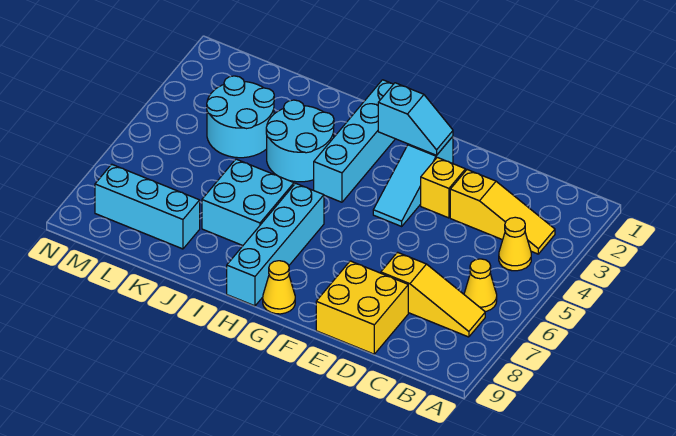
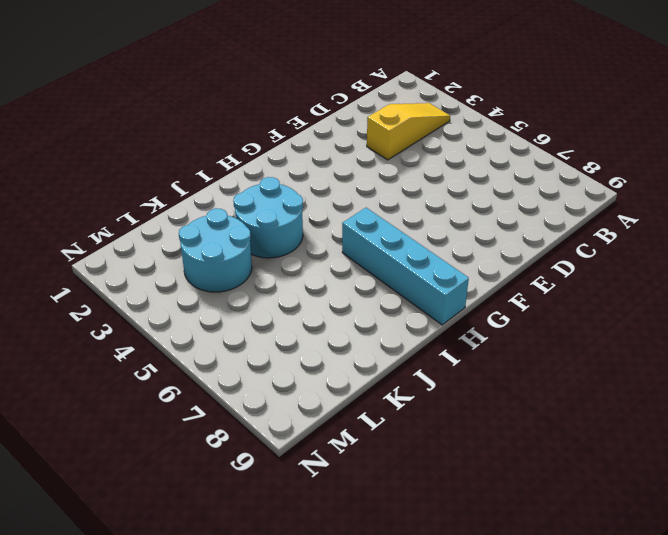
none -> yellow 1x1 cone [499,217,531,271]
none -> yellow 1x1 cone [464,259,497,312]
none -> yellow 1x3 slope [381,252,485,337]

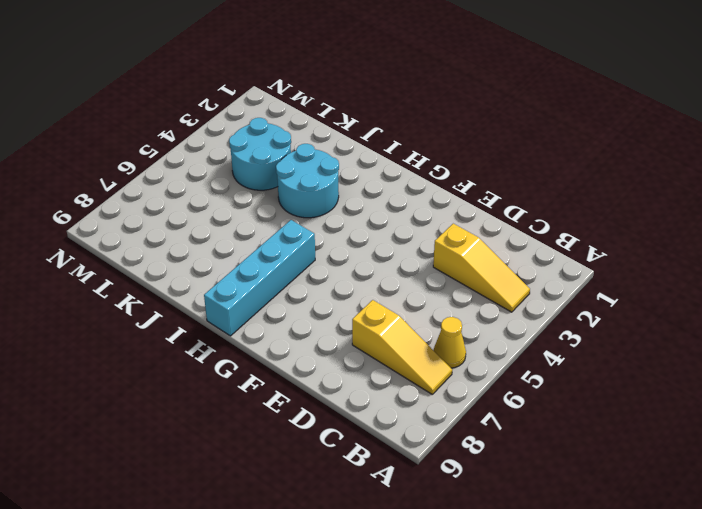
none -> yellow 1x1 cone [499,217,531,271]
none -> yellow 2x2 brick [316,261,408,354]
none -> yellow 1x1 brick [421,157,466,218]

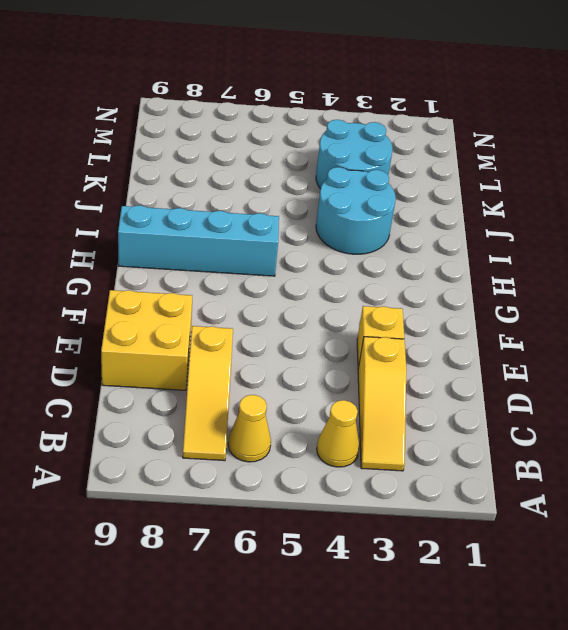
none -> cyan 1x3 slope [373,137,453,226]
none -> yellow 1x1 cone [263,261,295,314]
none -> cyan 1x4 brick [314,80,395,202]

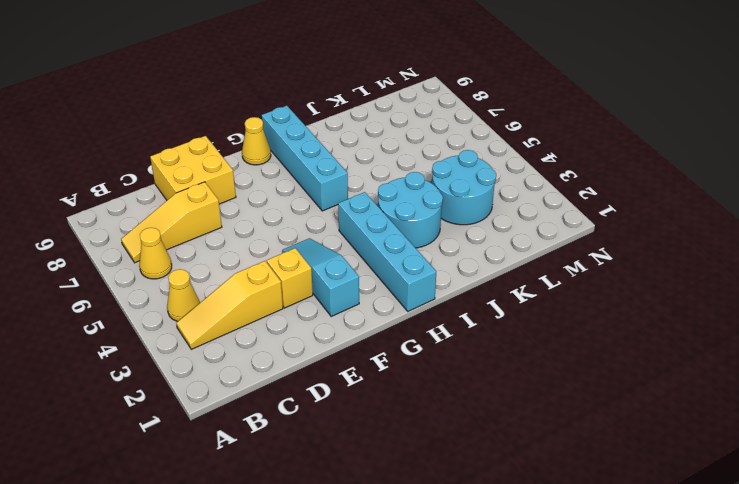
none -> cyan 2x2 brick [202,159,294,245]
none -> cyan 1x3 brick [95,164,200,249]
none -> cyan 1x2 slope [378,83,453,155]

